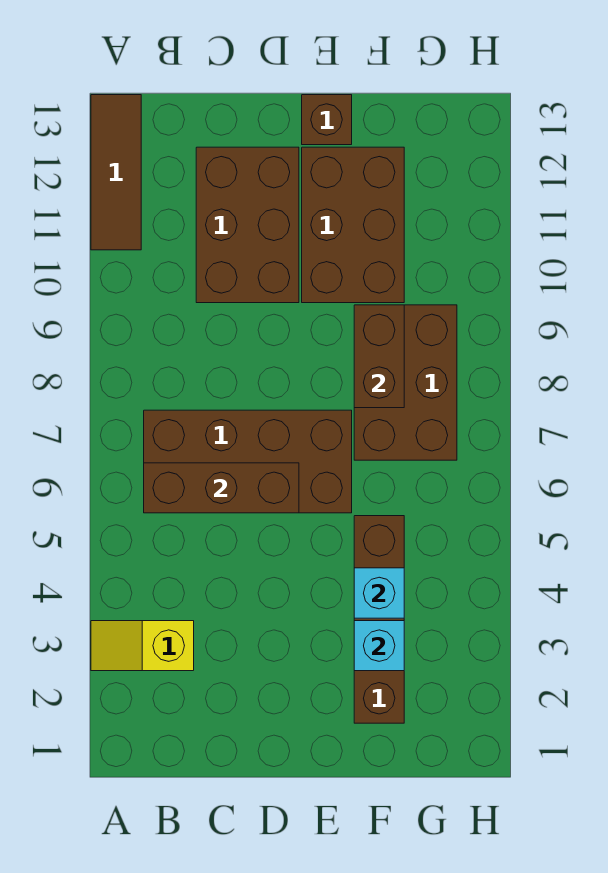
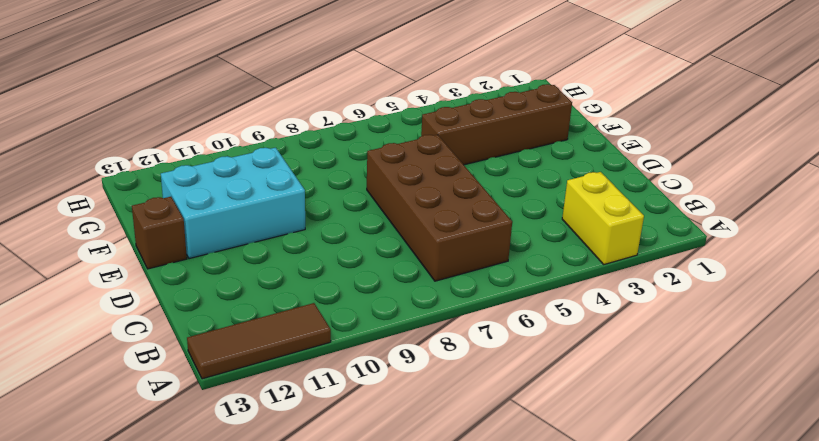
yellow 1x2 brick [562,172,644,264] -> yellow 1x2 slope [91,621,194,671]
cyan 2x3 brick [161,148,305,259] -> brown 2x3 brick [302,147,404,303]
none -> brown 2x3 brick [196,147,299,303]
none -> brown 2x3 brick [354,305,457,460]
none -> brown 1x3 brick [144,463,299,513]

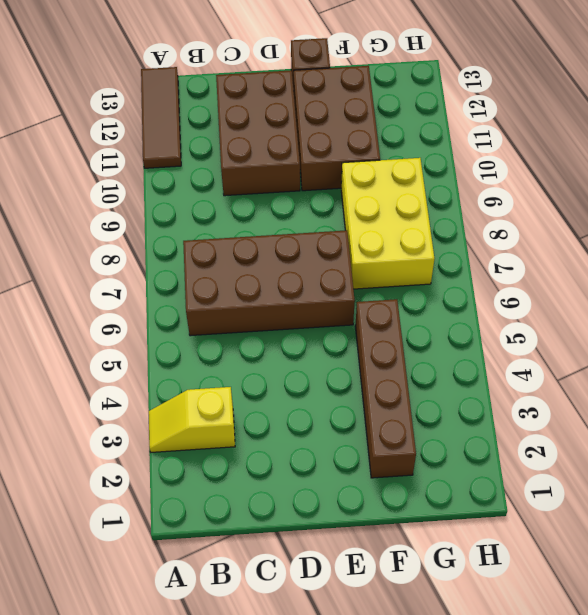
yellow 2x3 brick [341,158,434,289] -> brown 2x3 brick [354,305,457,460]
none -> brown 1x3 brick [144,463,299,513]
none -> cyan 1x1 brick [354,621,404,671]
none -> cyan 1x1 brick [354,568,404,618]

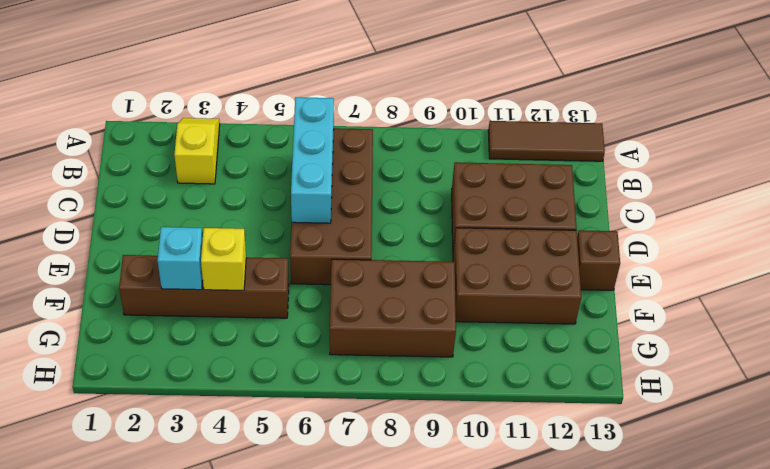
cyan 1x3 brick [291,97,334,223] -> brown 1x3 brick [144,463,299,513]
yellow 1x1 brick [201,228,246,290] -> cyan 1x1 brick [354,568,404,618]
none -> brown 1x2 brick [354,305,404,408]

